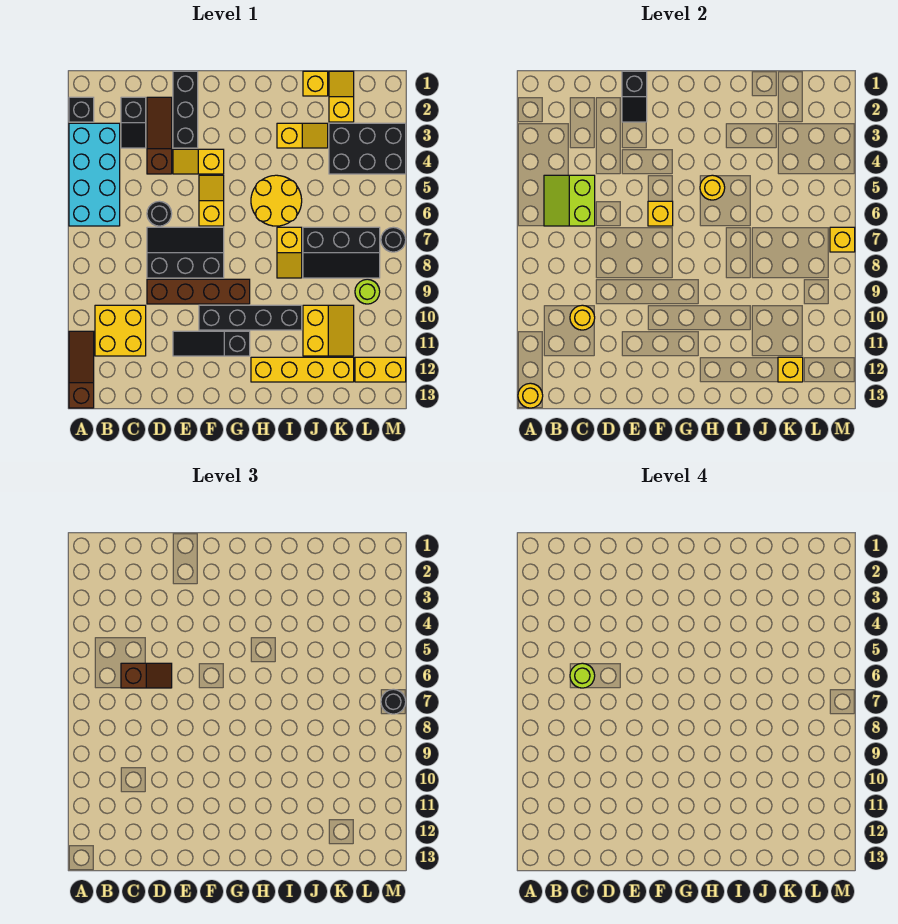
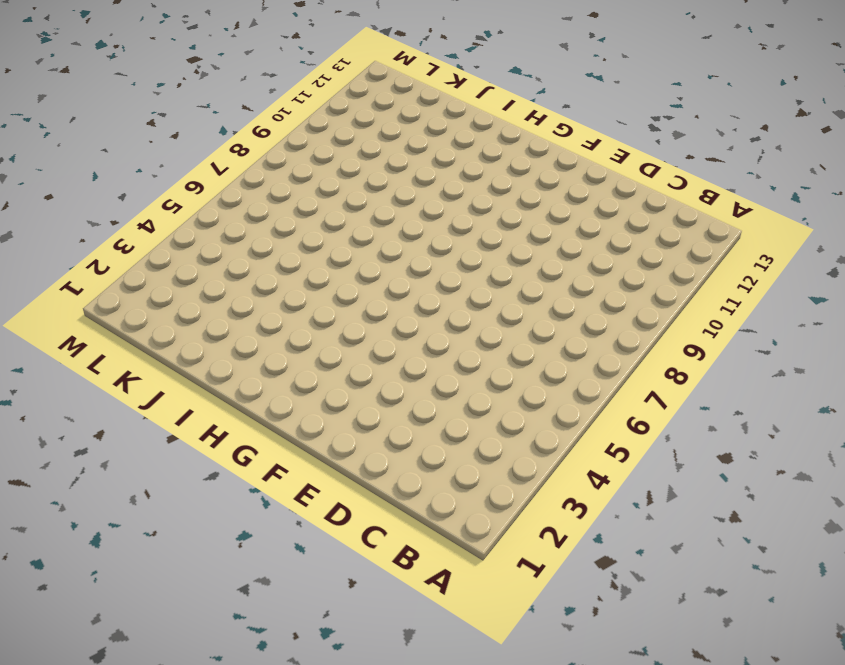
none -> black 1x1 brick [69,97,94,122]
none -> cyan 2x4 brick [69,123,120,226]
none -> brown 1x3 slope [69,331,94,408]
none -> yellow 2x2 brick [95,305,146,356]

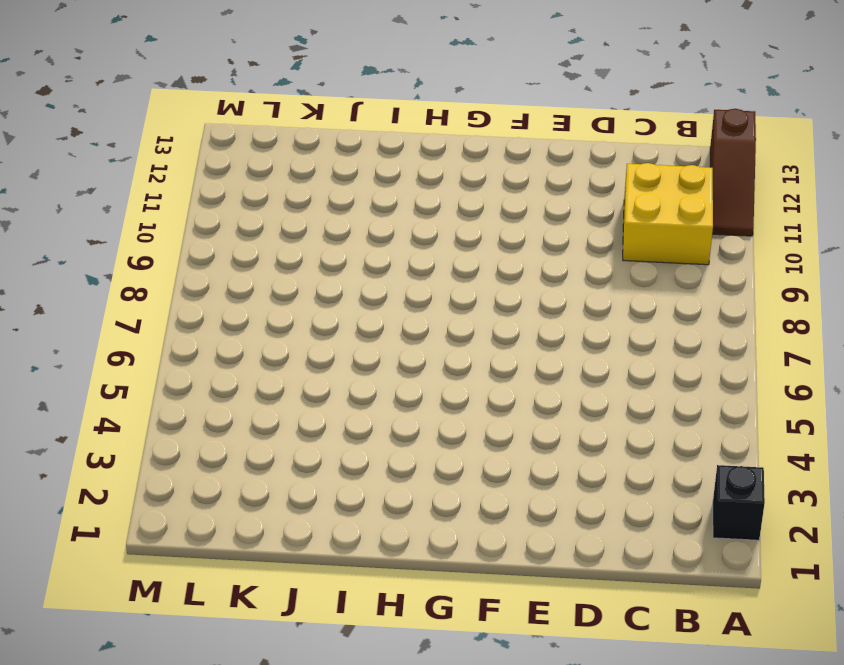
none -> cyan 2x4 brick [69,123,120,226]
none -> black 1x2 slope [121,97,146,148]
none -> brown 1x3 slope [147,97,172,174]
none -> black 1x1 round brick [147,201,172,226]

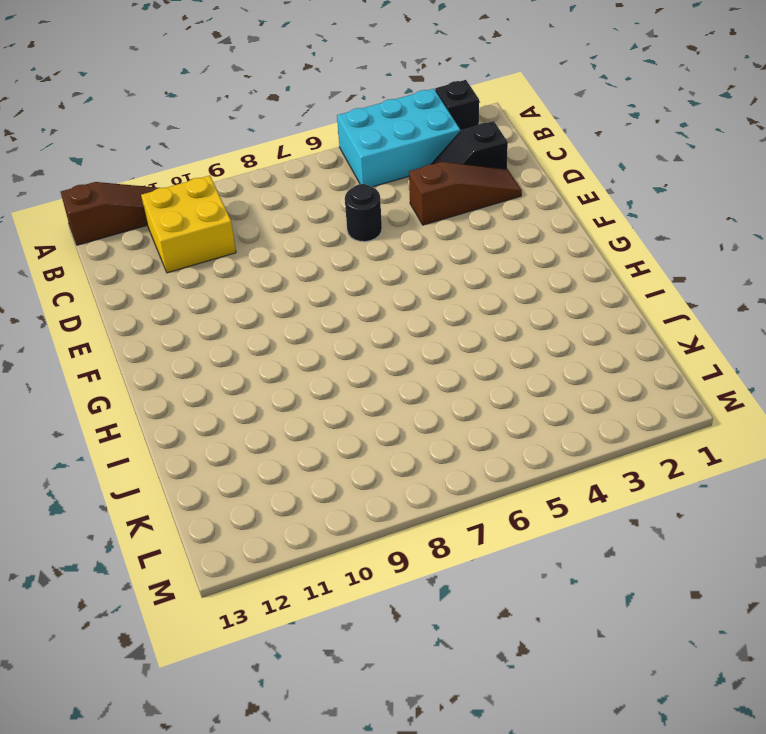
cyan 2x3 brick [337,89,460,187] -> cyan 2x4 brick [69,123,120,226]
none -> black 2x3 slope [147,227,224,278]
none -> brown 1x4 brick [147,279,250,304]
none -> black 1x3 brick [173,71,198,148]
none -> yellow 1x2 slope [173,149,224,174]

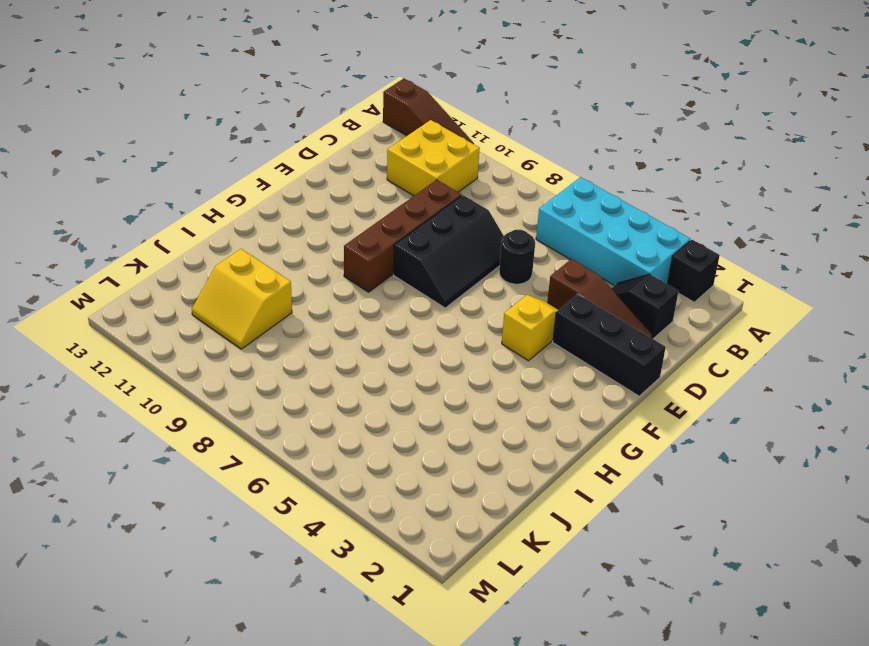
none -> black 1x3 slope [173,331,250,356]
none -> yellow 1x2 slope [199,175,224,226]
none -> black 1x4 brick [199,305,302,330]
none -> yellow 2x2 round brick [251,175,302,226]

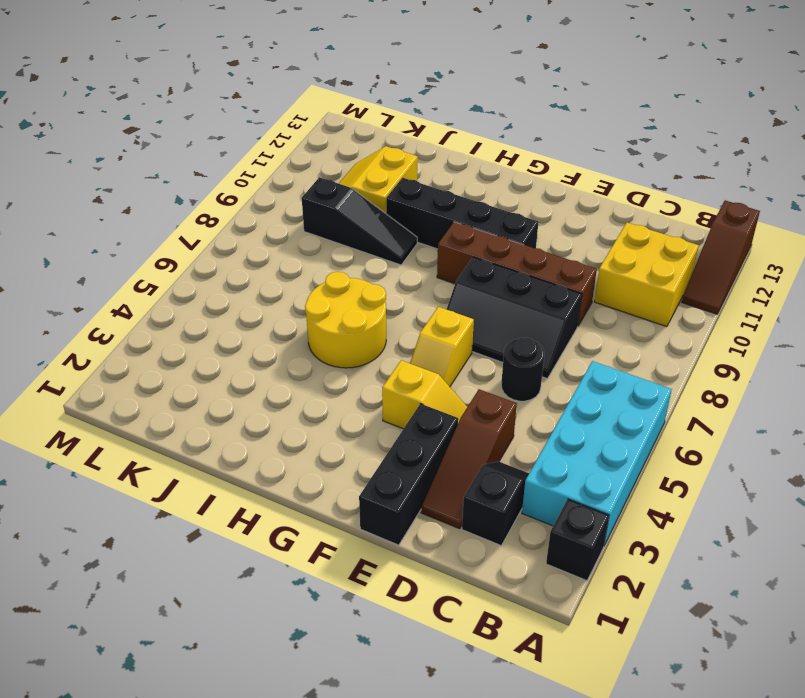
black 1x3 slope [302,177,417,265] -> black 1x3 slope moved to [173,331,250,356]
none -> yellow 1x4 brick [251,357,354,382]
none -> yellow 1x2 slope [277,123,328,148]
none -> yellow 1x2 slope [277,227,302,278]
none -> yellow 1x1 brick [303,71,328,96]

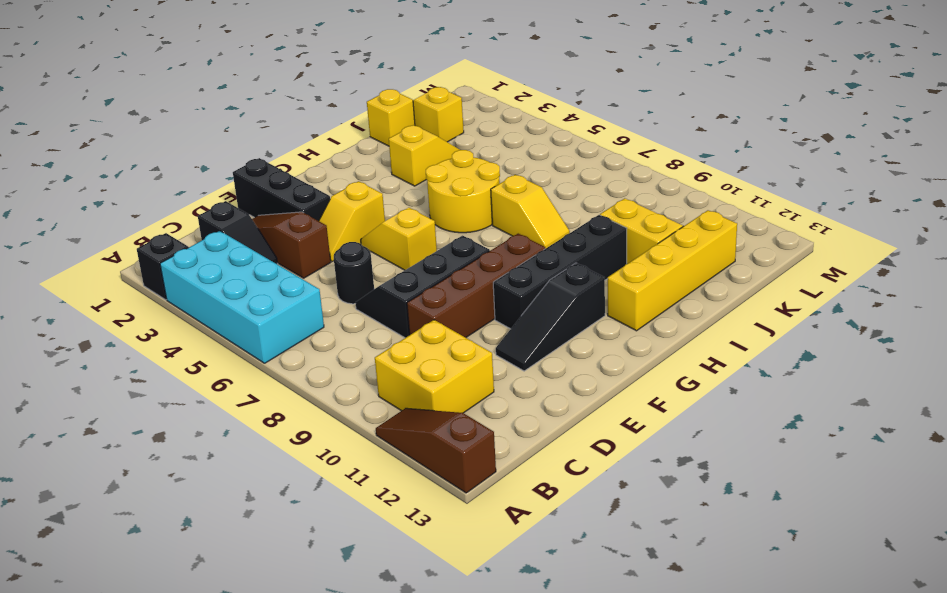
none -> black 2x3 slope [303,227,380,278]
none -> black 2x3 brick [329,123,406,174]
none -> lime 1x1 round brick [355,279,380,304]
none -> yellow 1x2 brick [355,357,406,382]

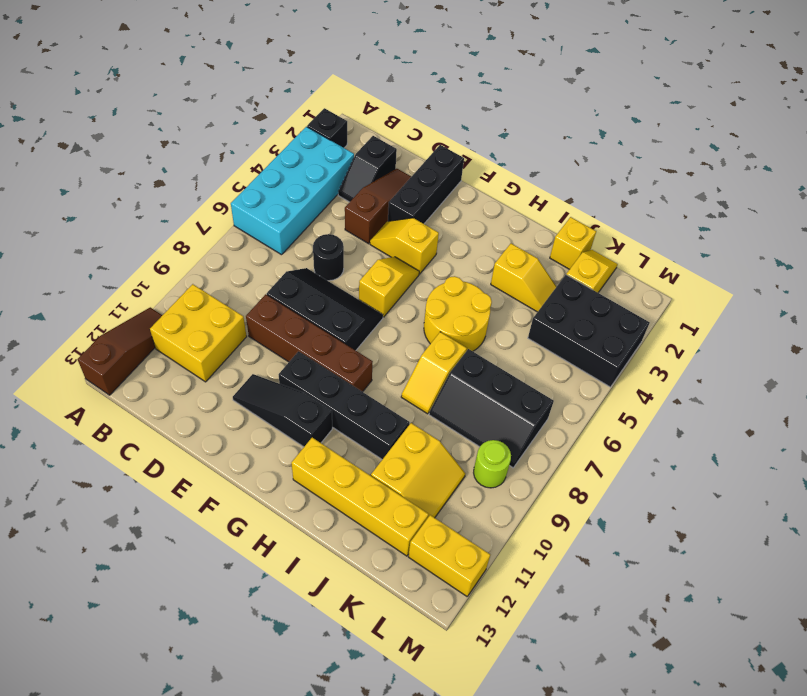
none -> black 1x1 round brick [381,227,406,252]
none -> yellow 1x1 round brick [518,383,543,408]
none -> lime 2x2 slope [544,175,595,226]
none -> yellow 1x1 round brick [570,305,595,330]

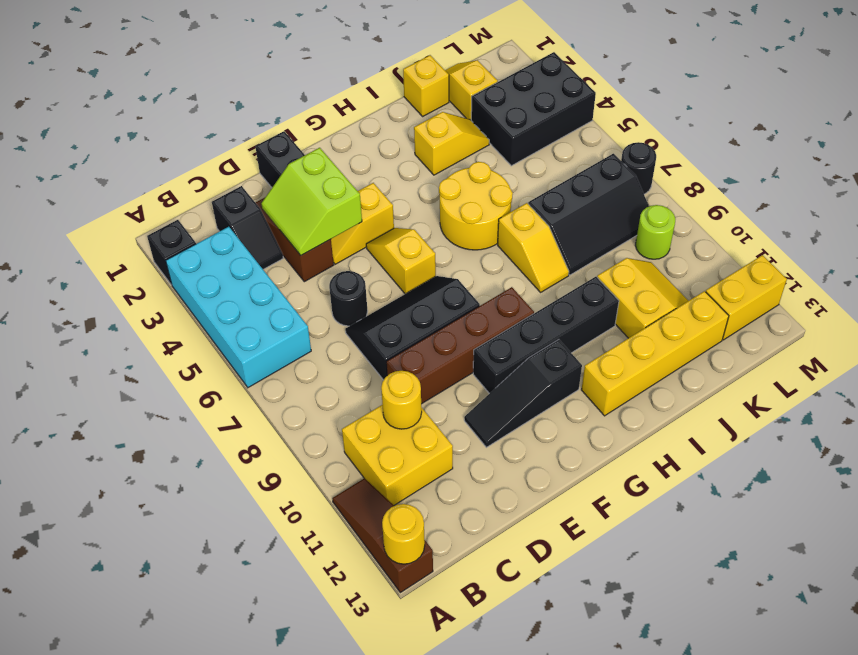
lime 2x2 slope [261,148,362,255] -> lime 2x2 slope moved to [544,175,595,226]
none -> black 1x2 slope [622,71,647,122]
none -> yellow 1x1 brick [648,201,673,226]
none -> yellow 1x1 round brick [700,175,725,200]
none -> yellow 1x1 brick [778,357,803,382]

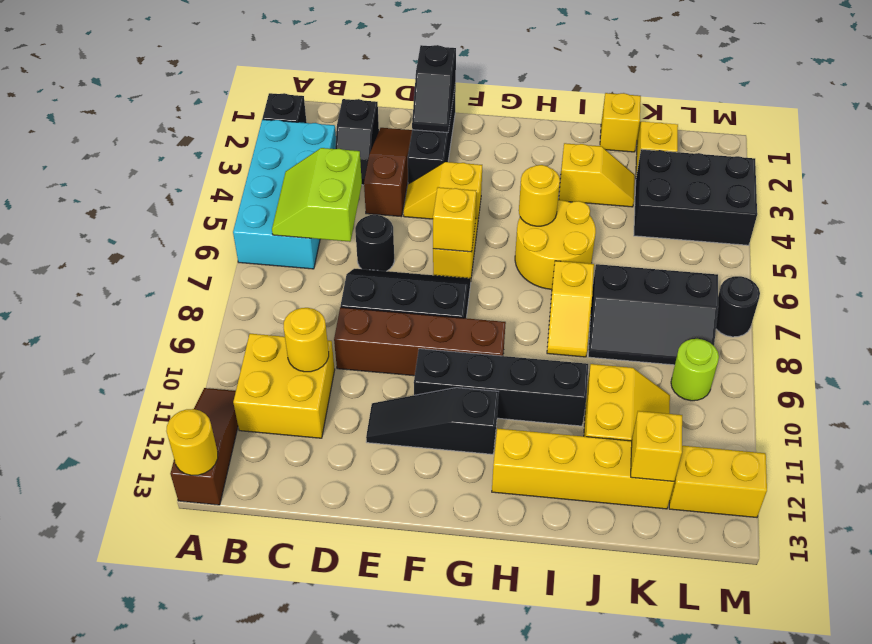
none -> yellow 1x1 brick [830,227,855,252]
none -> brown 1x2 slope [121,663,172,688]
none -> black 1x1 round brick [381,689,406,714]
none -> lime 1x1 round brick [570,663,595,688]

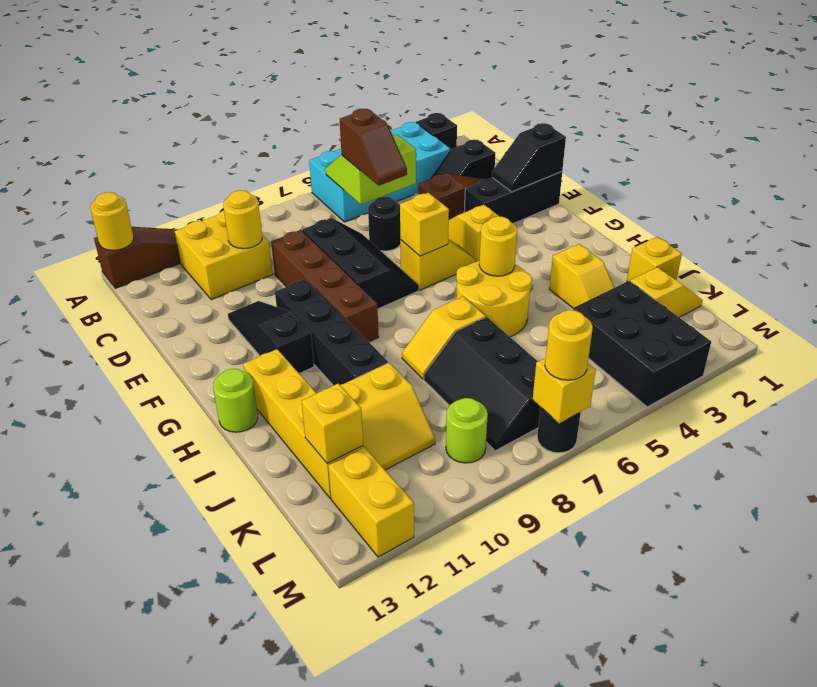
lime 1x1 round brick [213,369,258,432] -> lime 1x1 round brick moved to [570,663,595,688]
yellow 1x1 round brick [545,310,593,380] -> black 1x1 round brick [381,689,406,714]

